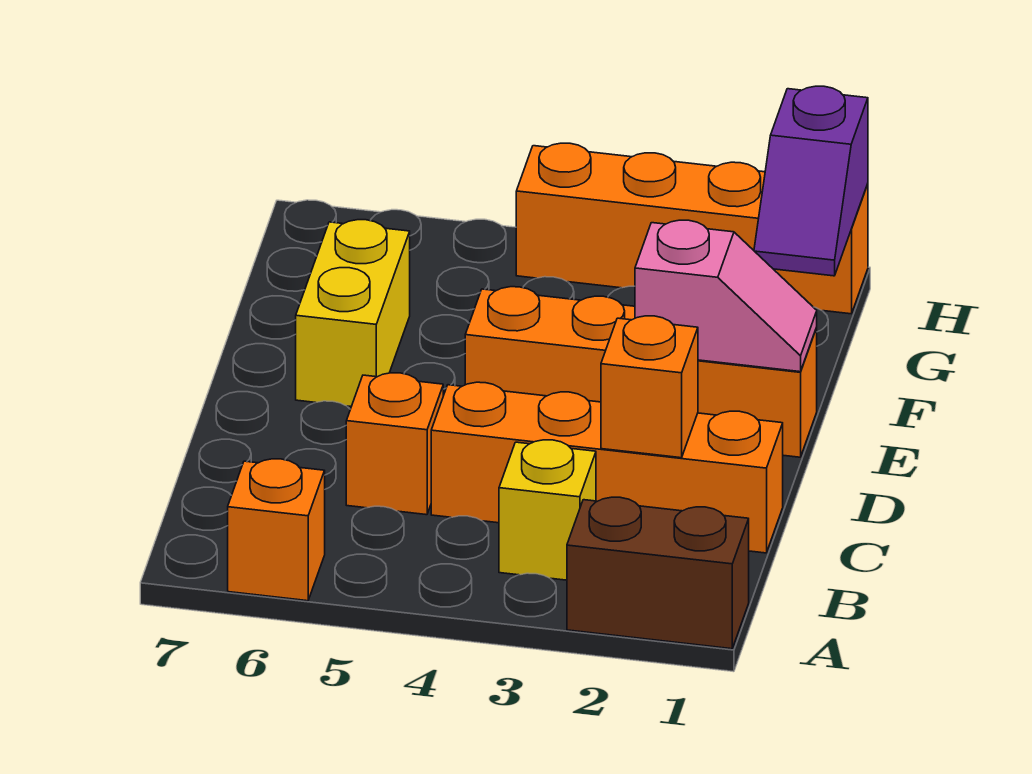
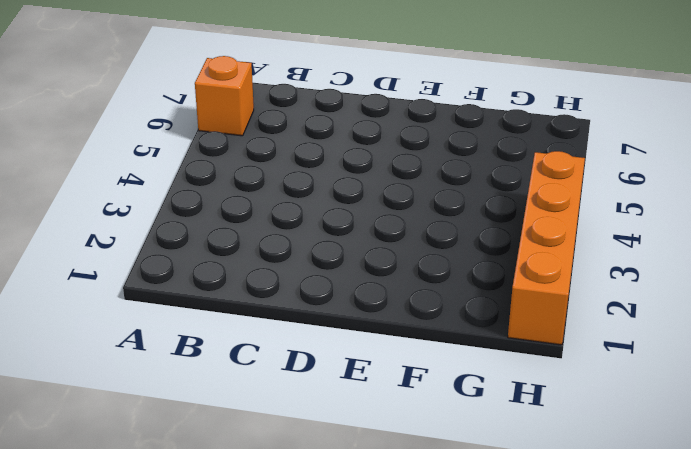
none -> brown 1x2 brick [567,497,749,649]
none -> yellow 1x1 brick [499,440,596,580]

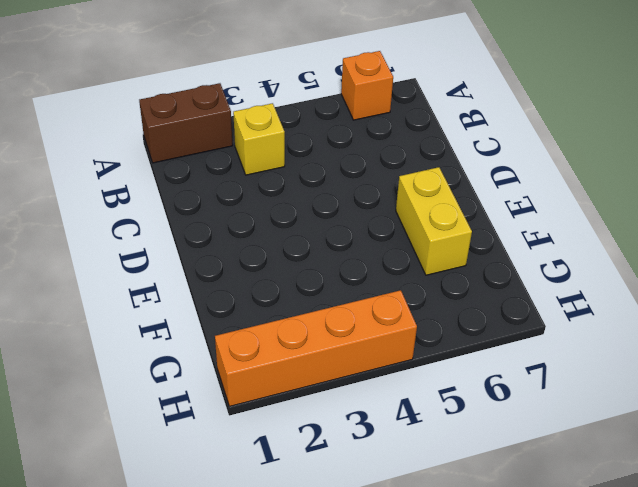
none -> orange 1x4 brick [431,382,783,553]
none -> orange 1x1 brick [346,373,443,515]

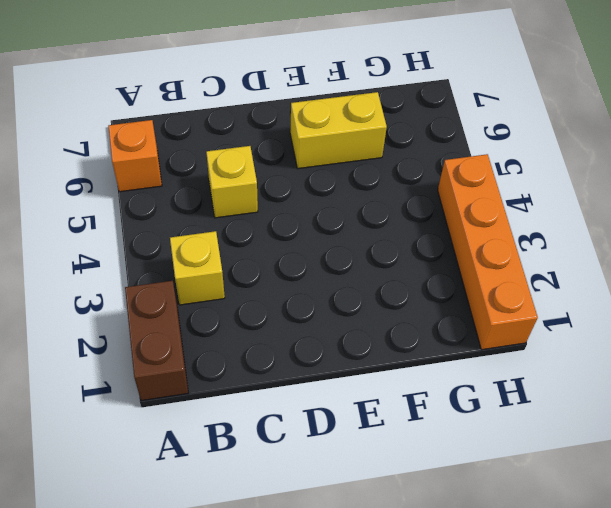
yellow 1x1 brick [206,146,258,218] -> orange 1x1 brick [346,373,443,515]
none -> orange 1x4 brick [431,382,783,553]
none -> orange 1x4 brick [465,287,817,457]

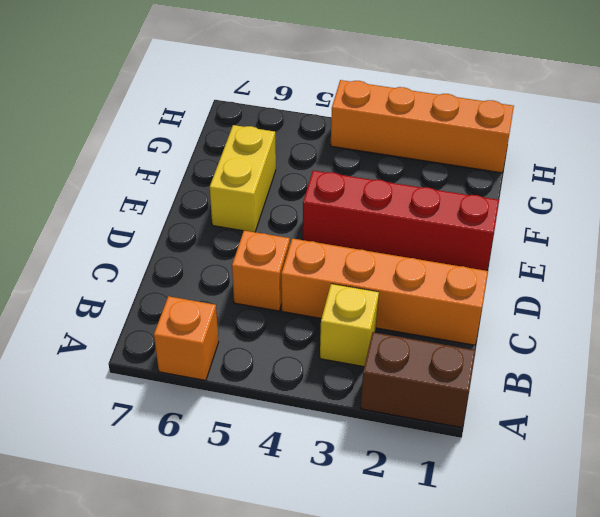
red 1x4 brick [303,170,499,271] -> orange 1x4 brick [465,287,817,457]
none -> orange 1x1 brick [601,316,698,458]
none -> pink 1x2 slope [635,220,817,372]

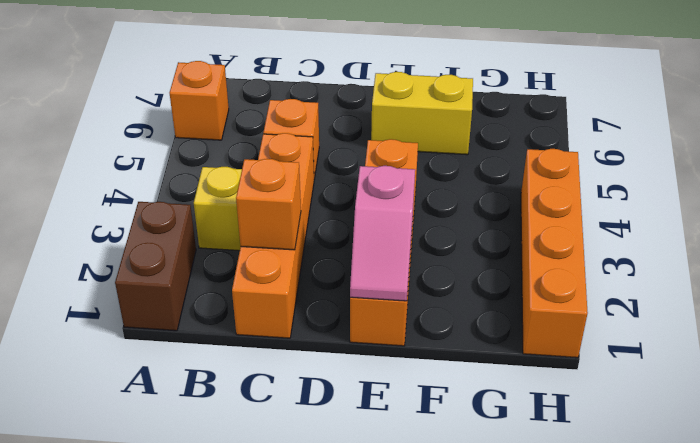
none -> purple 1x2 slope [754,86,868,276]

